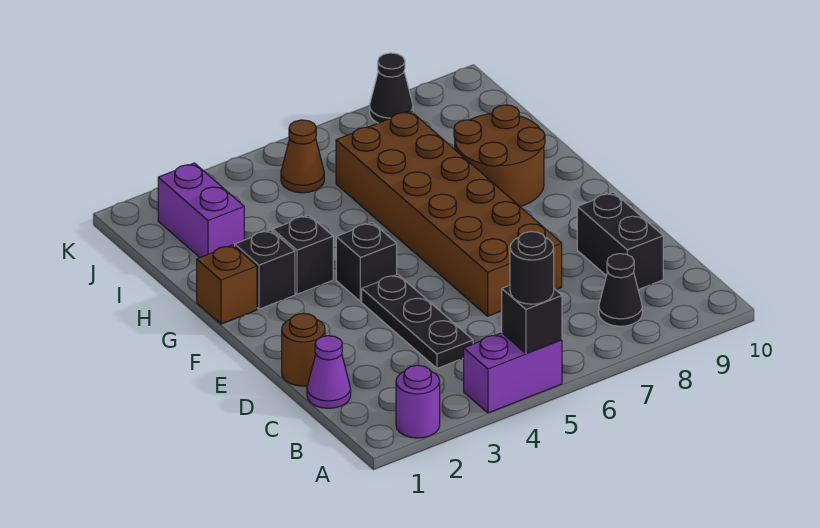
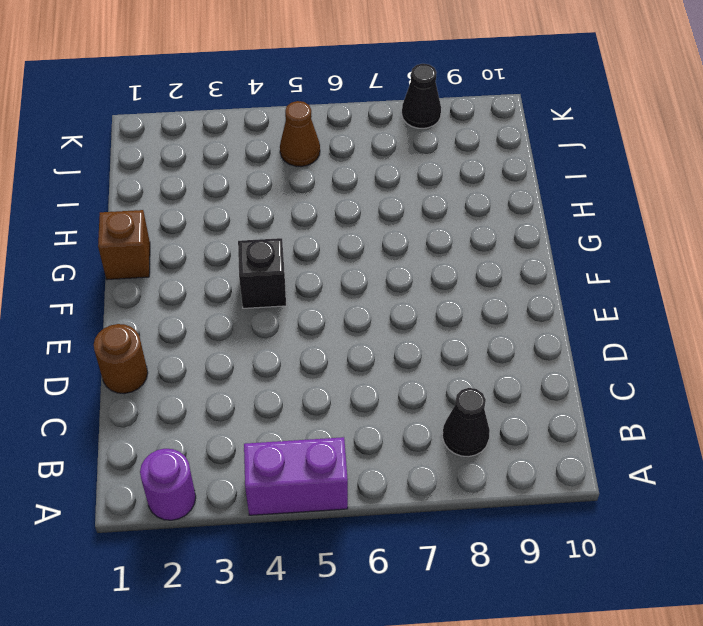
none -> purple 1x1 cone [307,336,351,408]
none -> black 1x3 plate [362,274,473,368]
none -> black 1x2 brick [577,192,663,290]

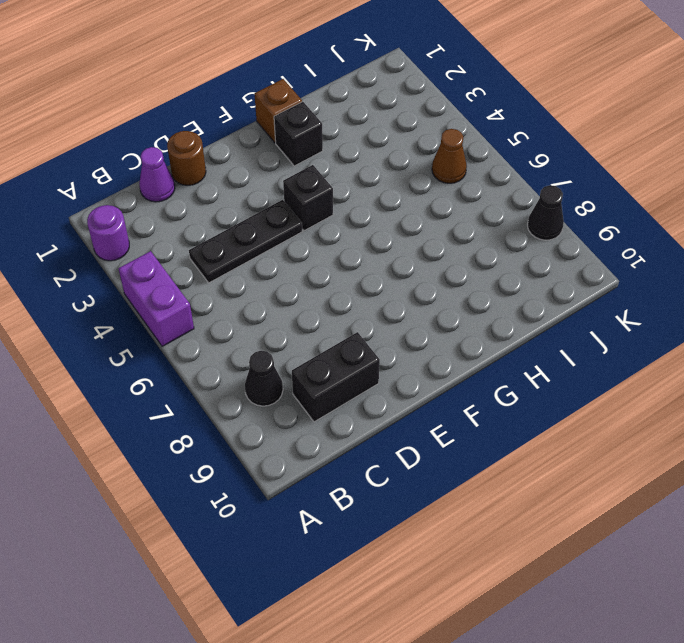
none -> brown 2x6 brick [336,111,562,316]
none -> black 1x1 brick [273,215,333,294]
none -> brown 2x2 round brick [454,105,545,207]

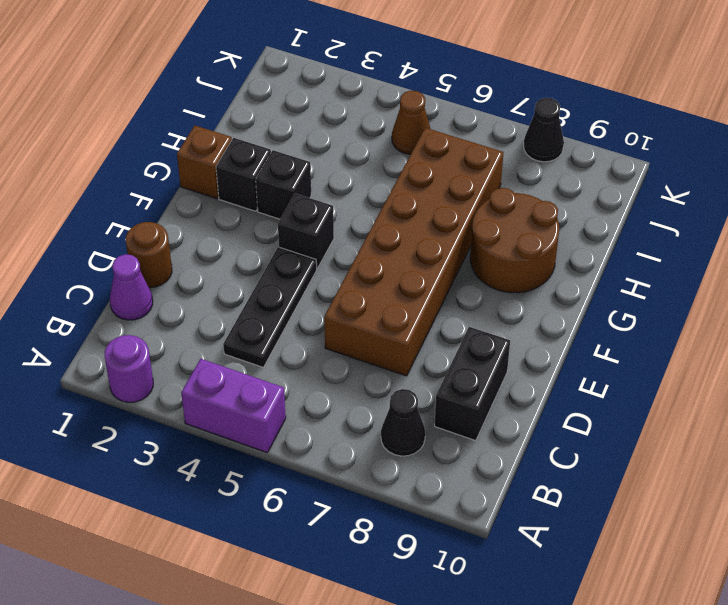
none -> purple 1x2 brick [158,163,244,257]
none -> black 1x1 brick [502,285,562,354]
none -> black 1x1 round brick [510,232,554,304]

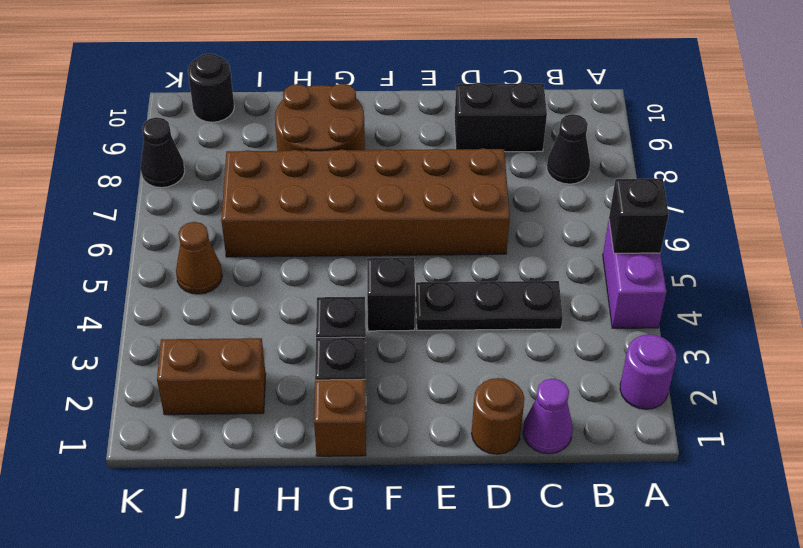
brown 1x2 brick [157,338,266,415] -> purple 1x2 brick [158,163,244,257]
black 1x1 round brick [188,54,234,122] -> black 1x1 round brick moved to [510,232,554,304]

